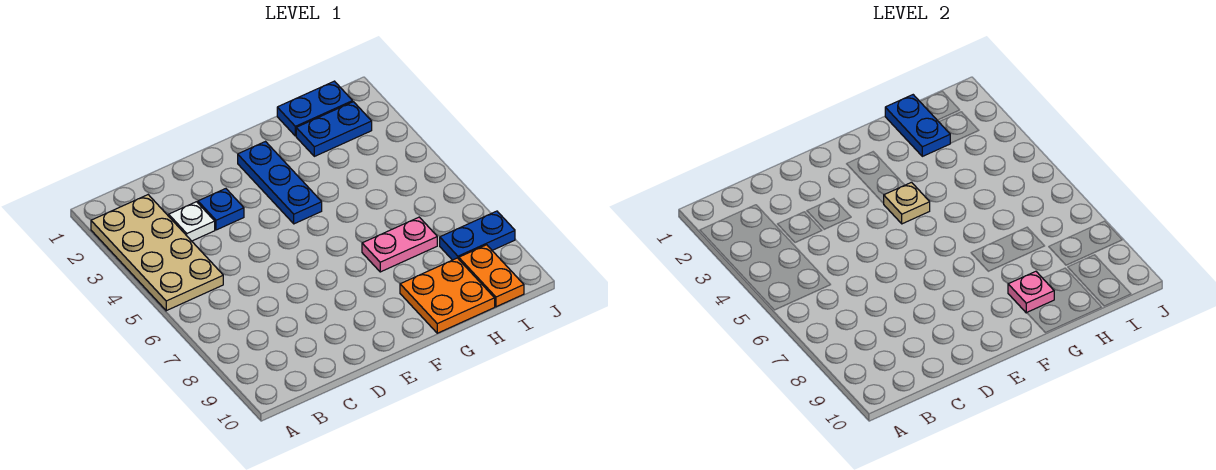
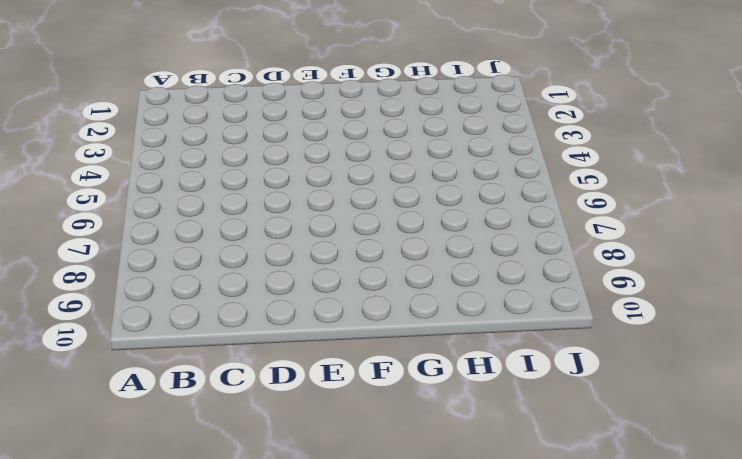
none -> tan 2x4 plate [91,195,223,311]
none -> white 1x1 plate [169,202,215,241]
none -> blue 1x1 plate [198,189,244,230]

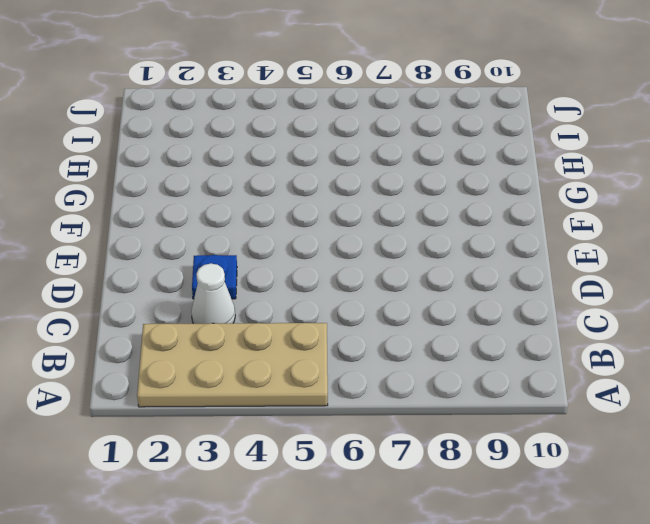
white 1x1 cone [191,264,235,324] -> white 1x1 plate [169,202,215,241]
none -> blue 1x3 plate [238,142,322,224]
none -> pink 1x2 plate [362,217,437,272]
none -> orange 2x2 plate [400,258,495,333]

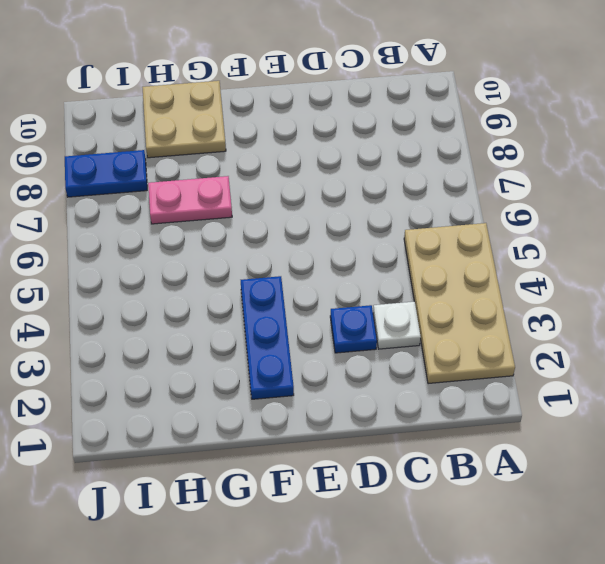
tan 2x2 plate [142,81,226,158] -> orange 2x2 plate [400,258,495,333]
none -> blue 1x2 plate [277,81,353,136]
none -> blue 1x2 plate [296,102,372,156]
none -> orange 1x2 plate [459,245,524,307]

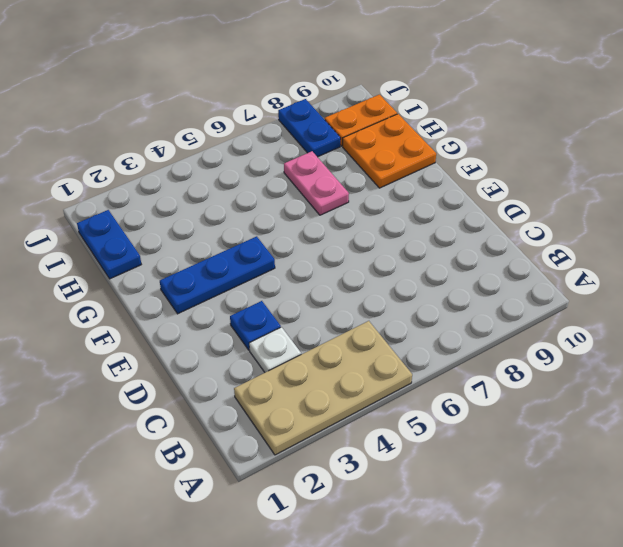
none -> blue 1x2 plate [296,102,372,156]
none -> tan 1x1 plate [883,182,930,224]
none -> pink 1x1 plate [1008,271,1054,313]

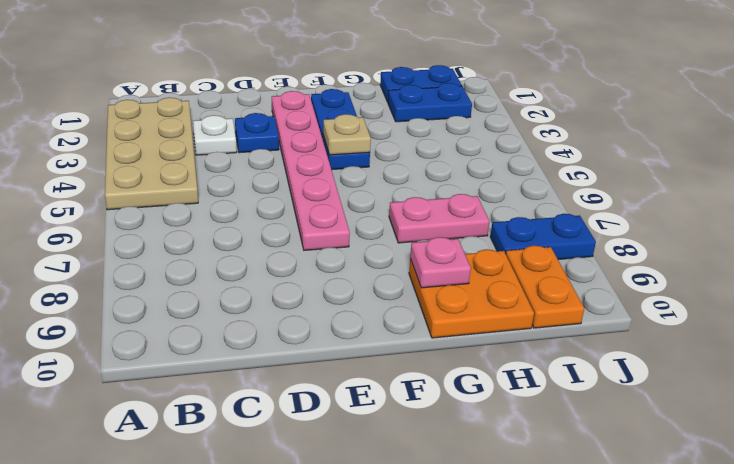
pink 1x6 plate [272,91,350,250] -> none
none -> blue 1x2 plate [885,95,950,156]

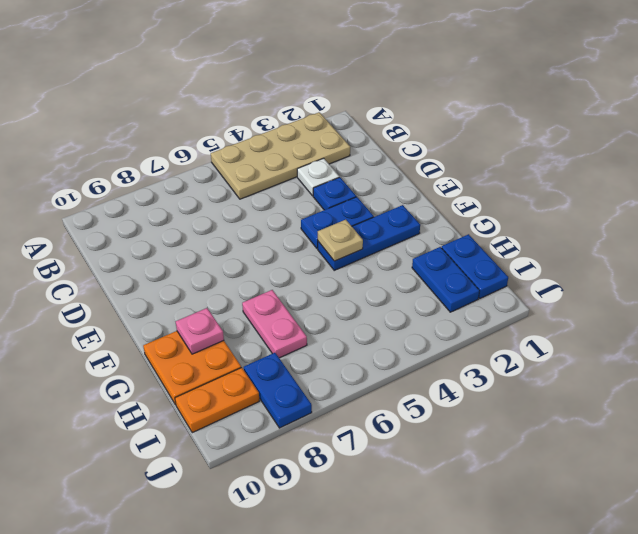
blue 1x2 plate [301,197,374,249] -> blue 1x2 plate moved to [885,95,950,156]

